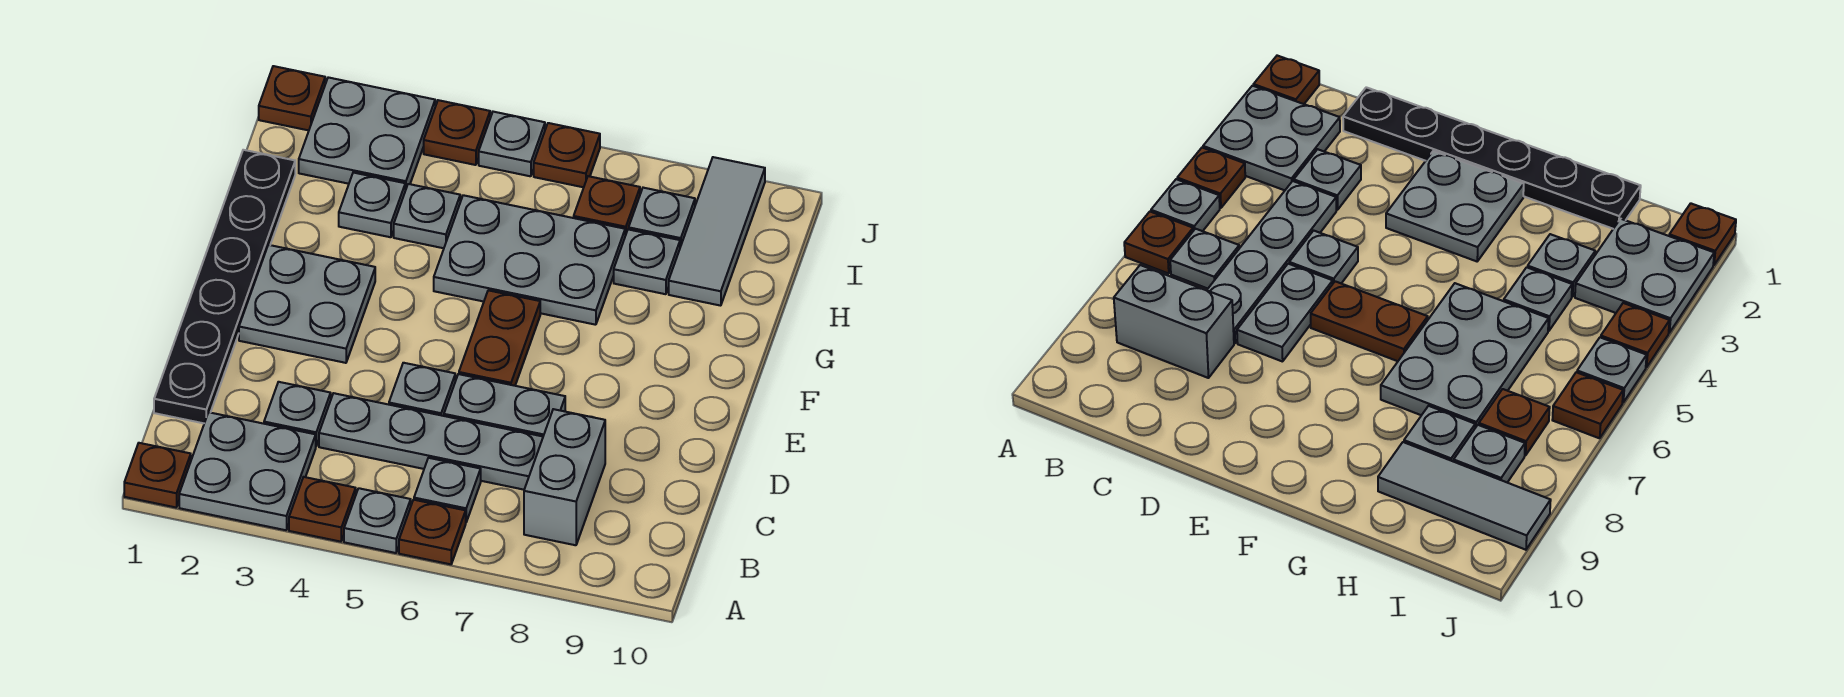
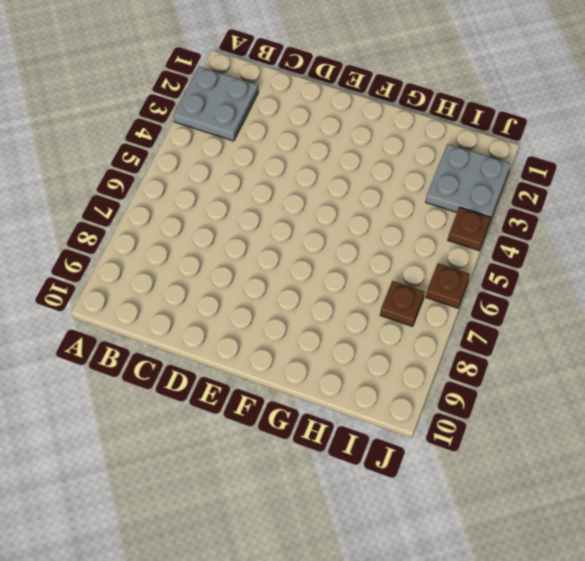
none -> brown 1x1 plate [124,443,191,507]
none -> brown 1x1 plate [289,477,356,542]
none -> grey 1x1 plate [344,488,411,553]

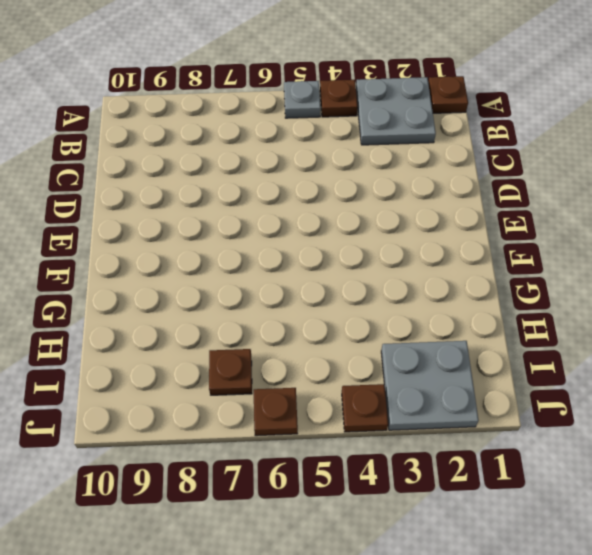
none -> brown 1x1 plate [399,500,466,564]
none -> grey 1x1 plate [414,458,481,522]
none -> grey 1x2 brick [524,409,605,545]

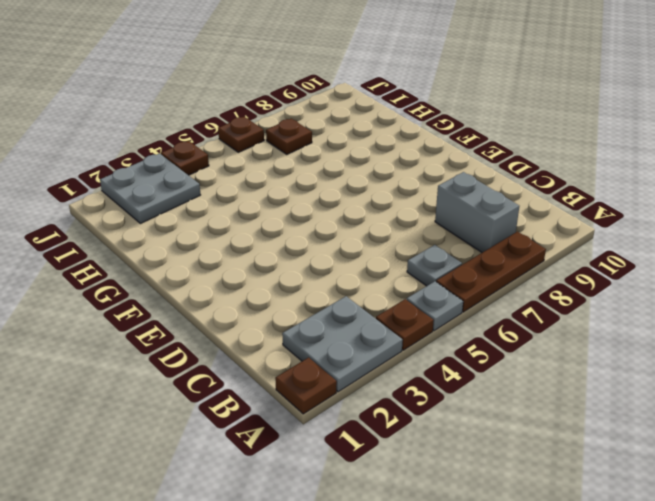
brown 1x3 plate [436,232,546,312] -> brown 1x1 plate [399,500,466,564]
none -> black 1x6 plate [154,150,295,423]
none -> grey 1x1 plate [264,382,331,446]
none -> grey 1x4 plate [319,393,543,490]

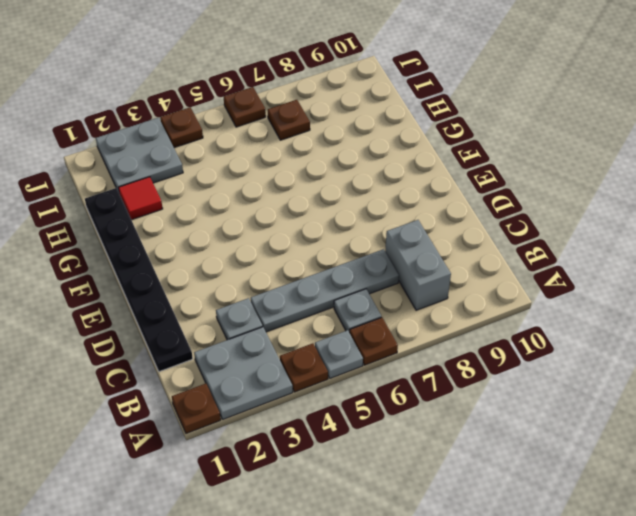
red 1x1 tile [118,177,163,220] -> none
none -> grey 1x1 plate [389,363,455,416]
none -> grey 1x2 plate [444,374,565,436]
none -> grey 2x2 plate [239,245,375,363]

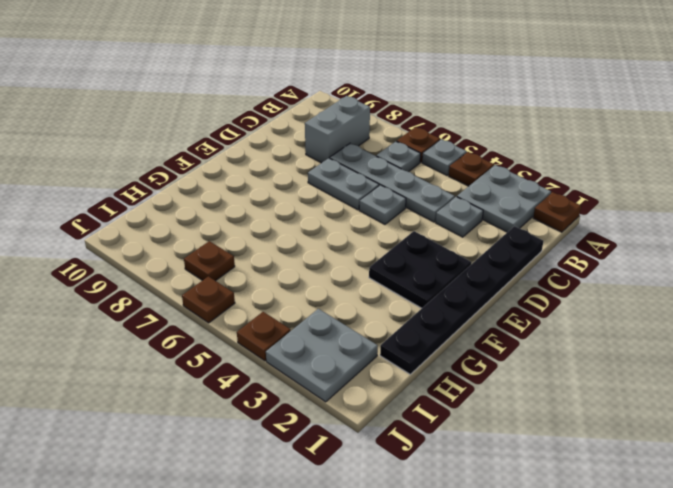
black 2x2 plate [369,231,472,308] -> grey 2x2 plate [239,245,375,363]
none -> brown 1x2 plate [459,290,540,386]
none -> grey 2x3 plate [434,195,625,325]
none -> grey 1x1 plate [339,173,405,237]

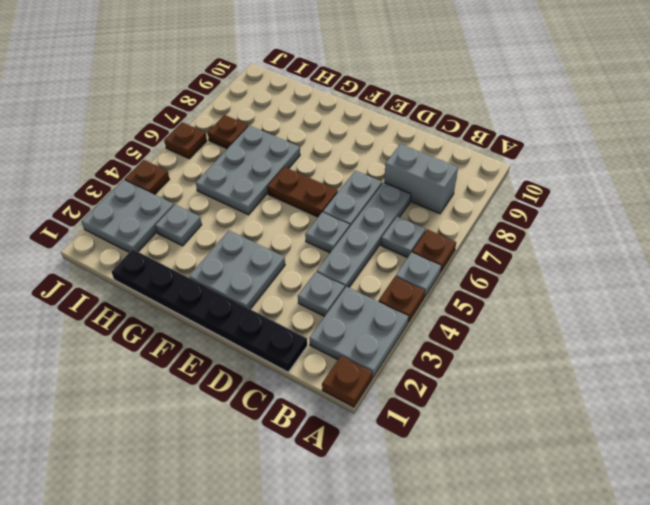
none -> grey 1x1 plate [394,184,460,248]
none -> grey 1x1 plate [614,229,680,294]
none -> grey 1x3 tile [669,157,765,306]

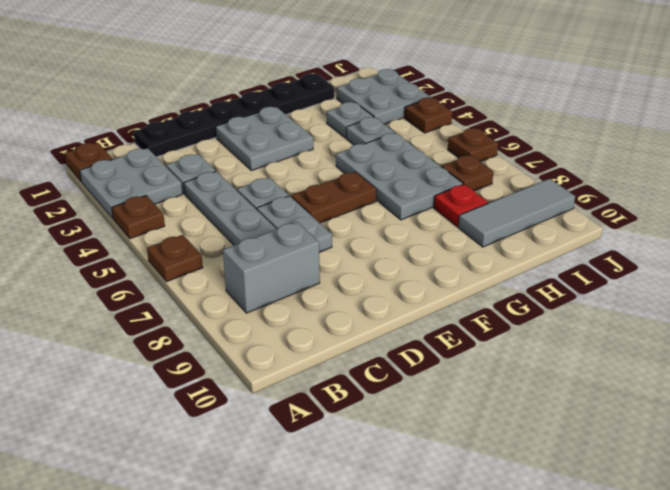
red 1x1 plate [434,184,488,227] -> grey 1x1 plate [614,229,680,294]
none -> grey 1x1 plate [344,488,411,553]
none -> grey 1x1 plate [414,458,481,522]
none -> grey 1x1 plate [629,188,695,247]

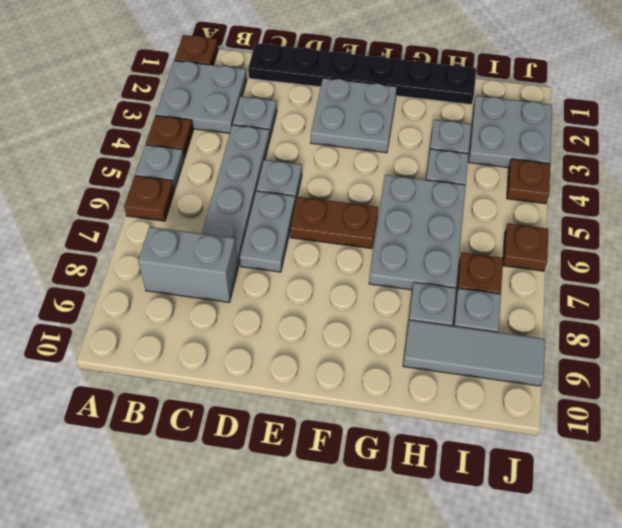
none -> grey 1x1 plate [414,458,481,522]
none -> brown 1x1 plate [259,66,325,130]
none -> grey 1x1 plate [479,112,545,176]

